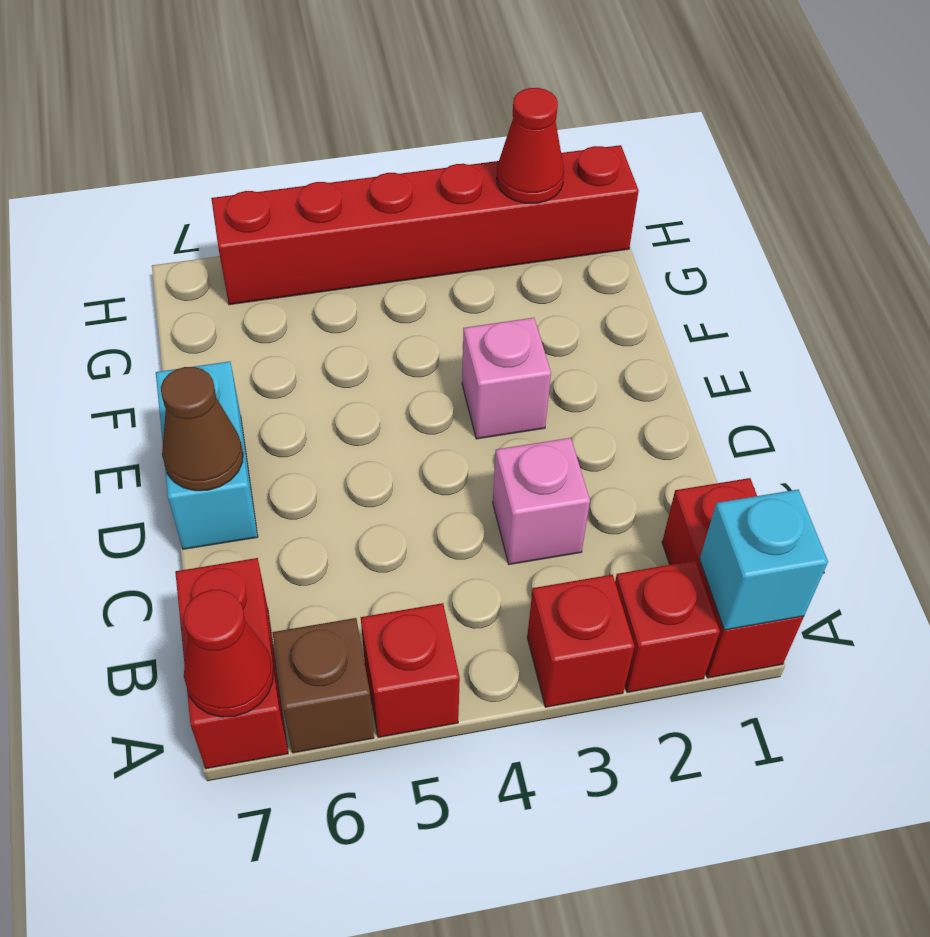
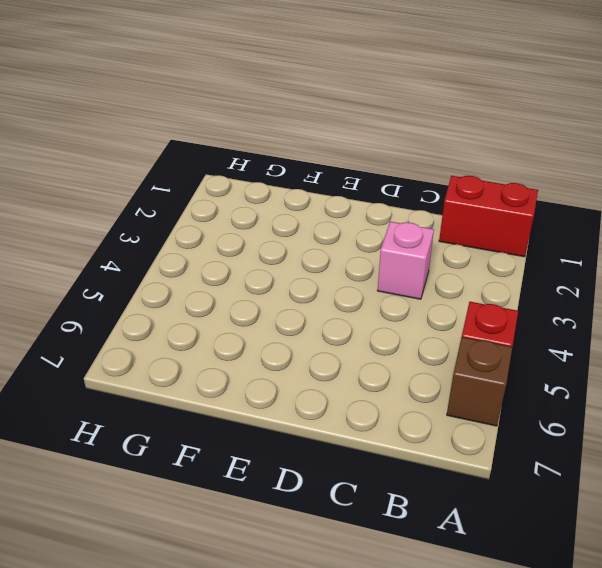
none -> red 1x1 brick [615,561,720,693]
none -> red 1x1 brick [527,575,635,707]
none -> red 1x2 brick [175,558,288,769]

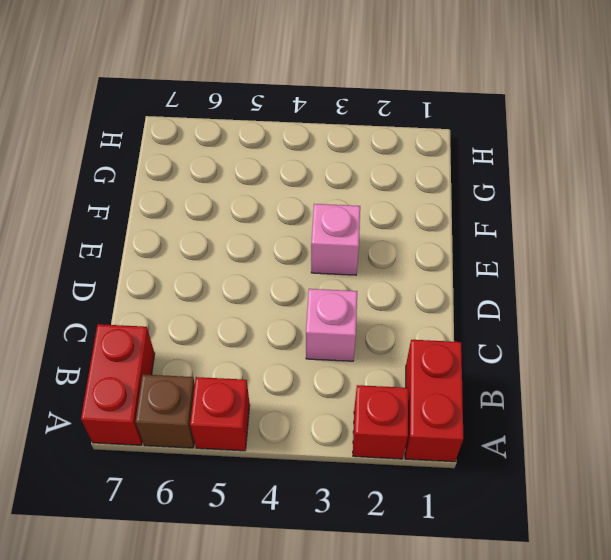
none -> red 1x1 brick [527,575,635,707]
none -> cyan 1x2 brick [156,361,258,549]
none -> red 1x6 brick [211,145,639,305]

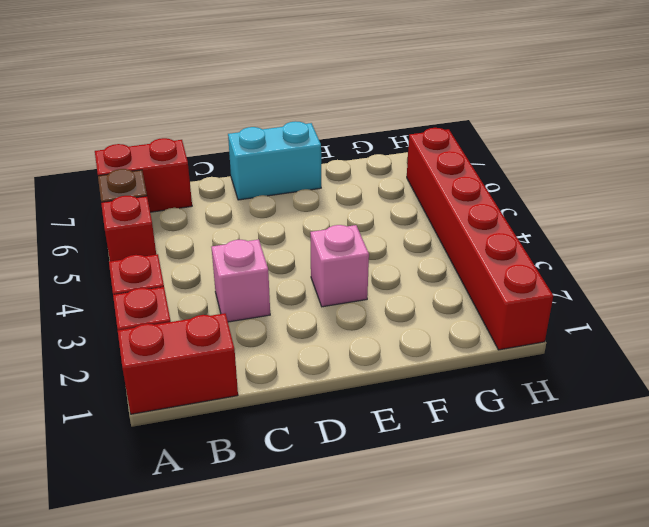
none -> cyan 1x1 brick [700,490,828,630]
none -> red 1x1 cone [184,590,273,717]
none -> brown 1x1 cone [161,367,243,491]

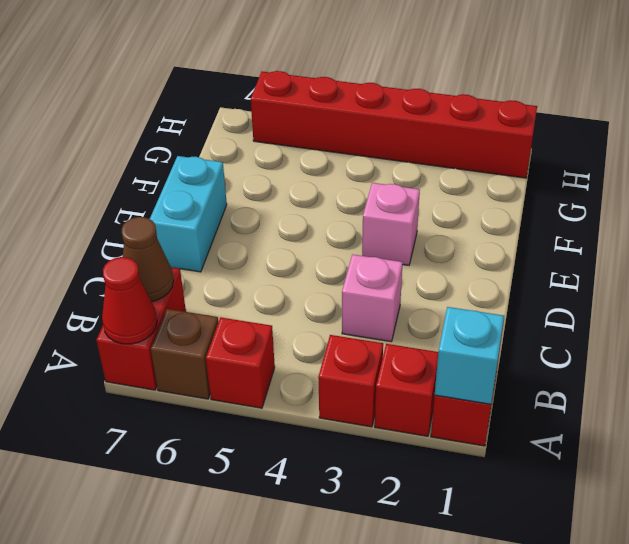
brown 1x1 cone [122,217,174,302] -> brown 1x1 cone moved to [161,367,243,491]
none -> red 1x1 cone [497,88,564,203]

